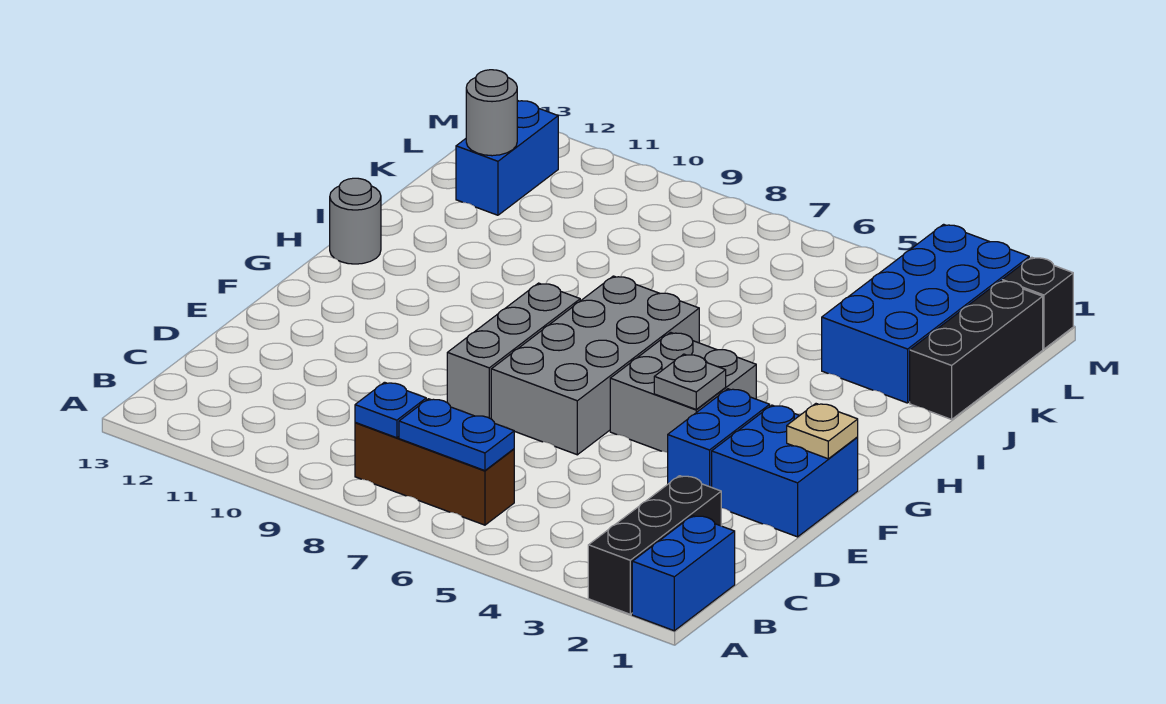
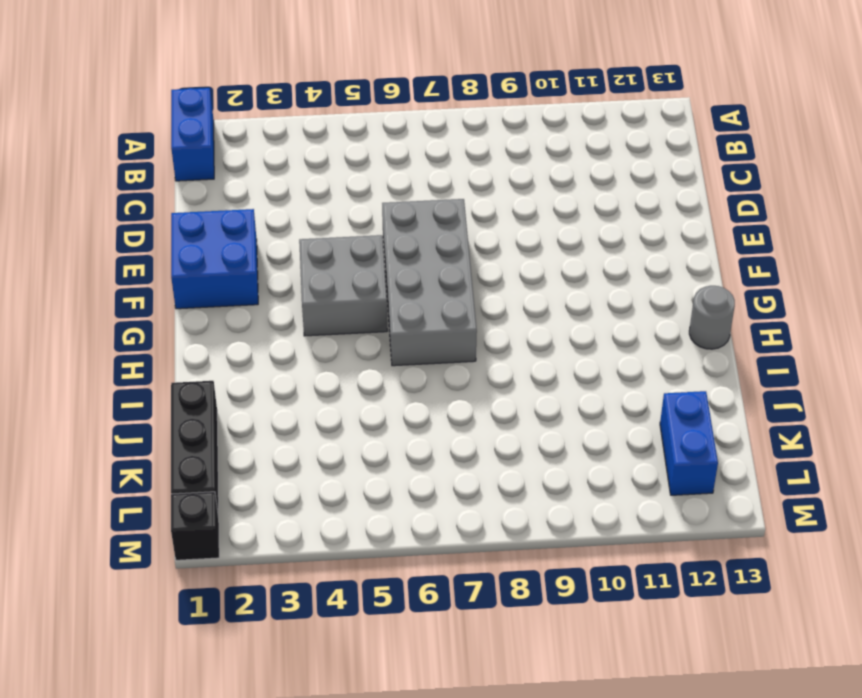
none -> black 1x3 brick [588,476,721,614]
none -> brown 1x3 brick [355,422,514,525]
none -> blue 1x2 brick [668,389,770,487]

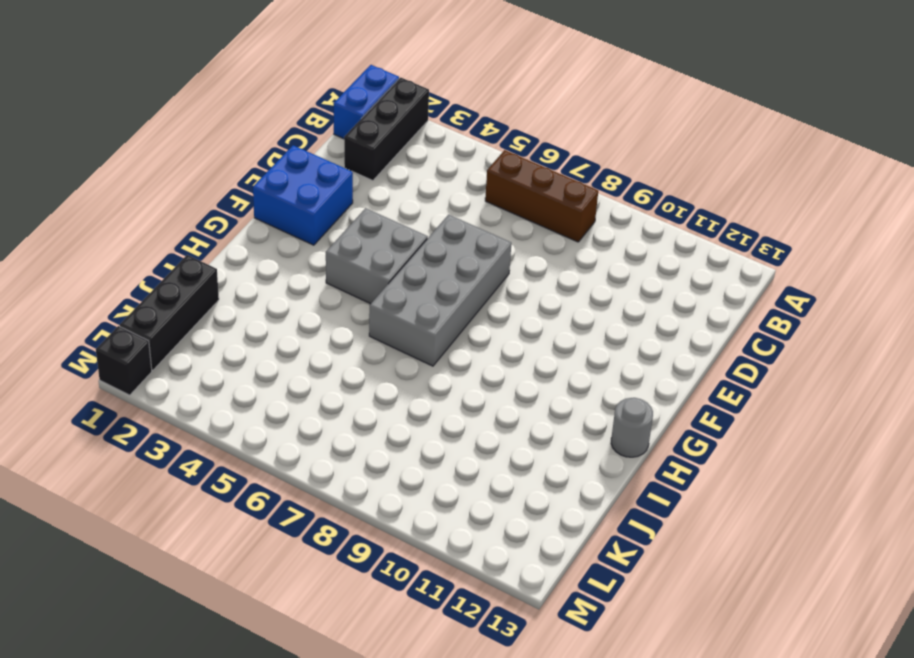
none -> blue 1x2 brick [668,389,770,487]
none -> grey 1x3 brick [447,283,580,419]
none -> blue 2x4 brick [822,224,1029,403]

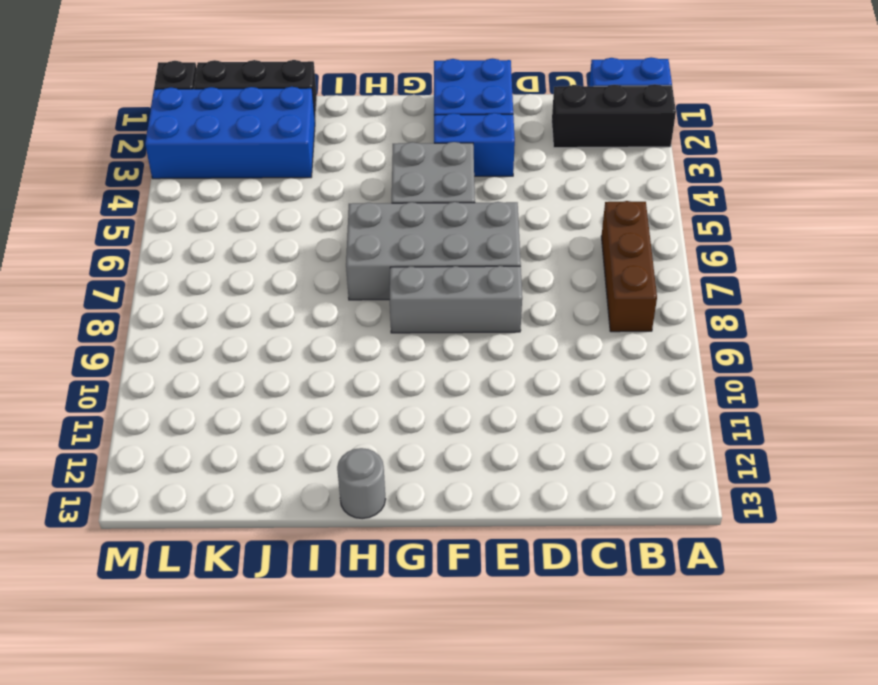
none -> blue 1x2 brick [456,100,558,215]
none -> blue 1x2 plate [399,399,514,471]
none -> blue 1x1 plate [355,382,426,438]

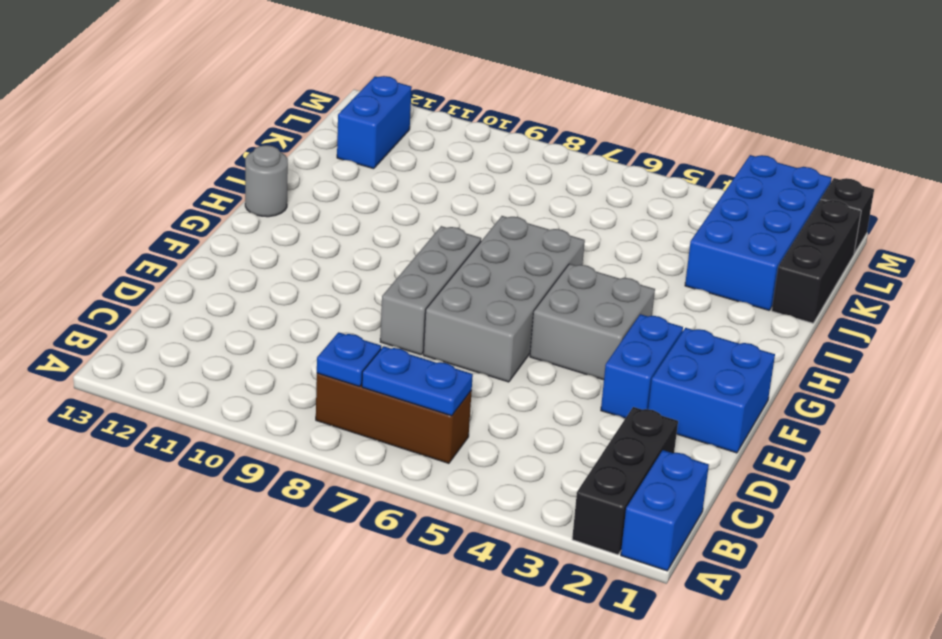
none -> tan 1x1 plate [787,404,858,459]
none -> grey 1x1 plate [654,354,726,409]
none -> grey 1x1 round brick [466,70,517,156]

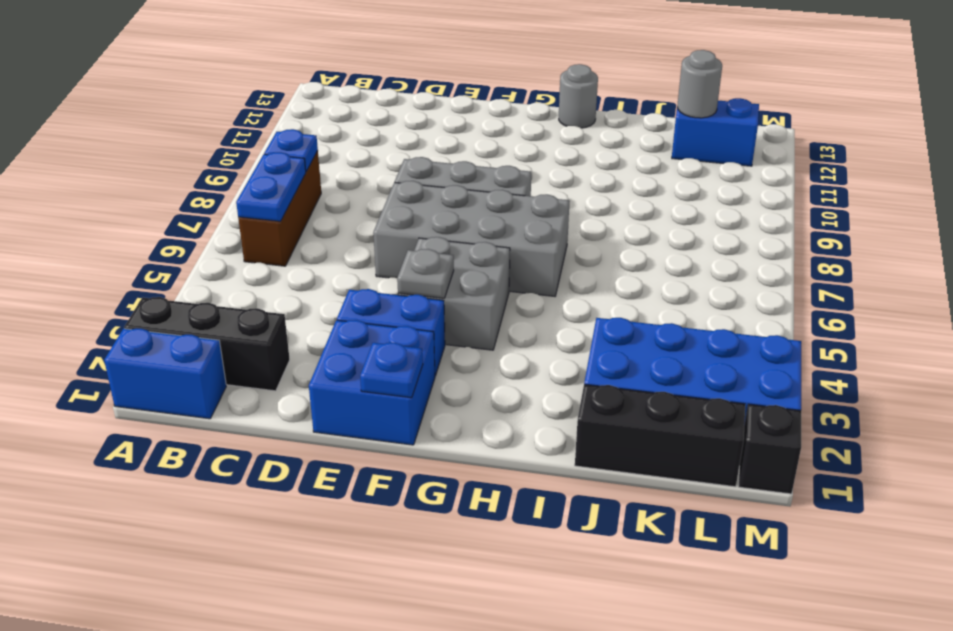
blue 1x1 plate [360,343,423,398] -> tan 1x1 plate [787,404,858,459]

